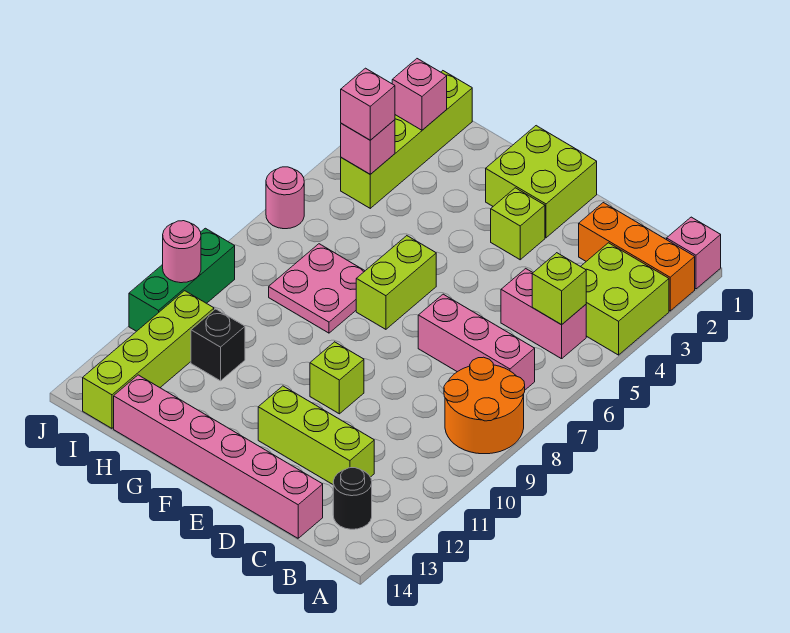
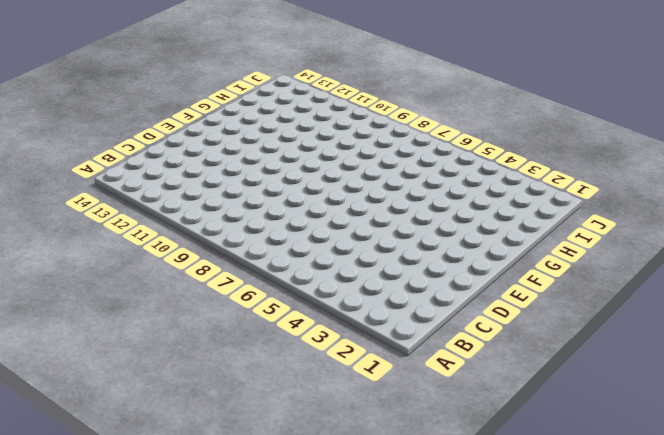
none -> pink 1x1 brick [667,217,721,289]
none -> orange 1x3 brick [579,203,695,311]
none -> lime 2x2 brick [581,243,669,355]

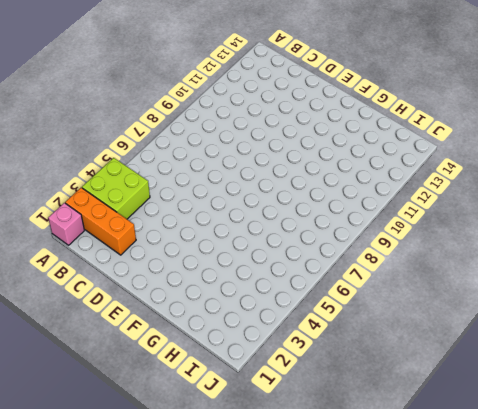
none -> orange 2x2 round brick [444,357,525,454]
none -> pink 1x2 brick [501,269,586,359]
none -> pink 1x3 brick [418,294,535,390]

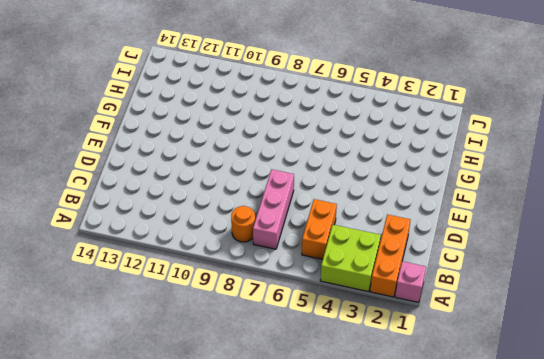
orange 1x2 brick [302,199,337,259] -> pink 1x2 brick [501,269,586,359]
orange 1x1 round brick [231,206,255,242] -> orange 2x2 round brick [444,357,525,454]
none -> black 1x1 round brick [333,468,372,529]
none -> lime 1x3 brick [258,386,374,484]
none -> pink 1x6 brick [114,375,323,538]

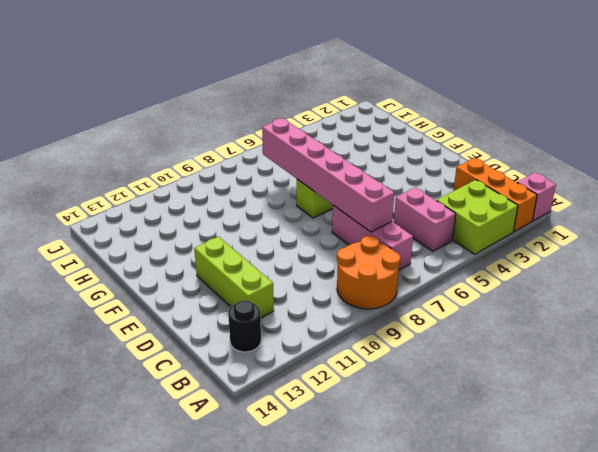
pink 1x6 brick [262,119,394,232] -> pink 1x6 brick moved to [114,375,323,538]
none -> lime 2x2 brick [486,126,597,238]
none -> lime 1x1 brick [491,188,545,260]
none -> lime 1x1 brick [310,342,364,414]

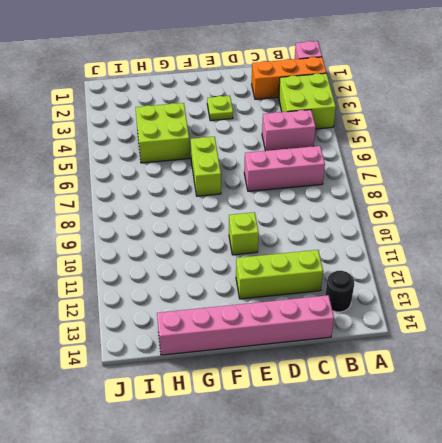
lime 1x1 plate [207,96,233,121] -> lime 1x1 brick [491,188,545,260]
lime 2x2 brick [135,103,190,163] -> lime 2x2 brick moved to [486,126,597,238]
none -> orange 2x2 round brick [444,357,525,454]
none -> pink 2x2 plate [269,244,365,333]
none -> black 1x1 brick [191,309,245,381]

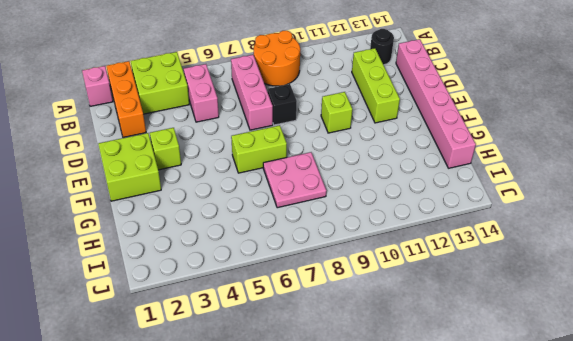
black 1x1 brick [267,84,297,125] -> black 1x1 brick moved to [191,309,245,381]
none -> lime 1x4 brick [341,71,472,208]
none -> lime 1x4 brick [83,291,214,428]
none -> pink 1x1 round brick [266,167,304,229]

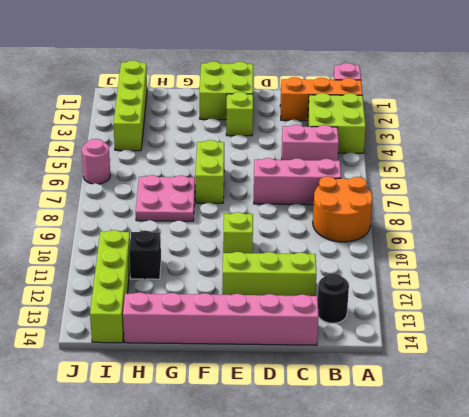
none -> green 1x3 brick [129,228,235,331]
none -> lime 1x1 brick [532,253,586,325]
none -> pink 1x1 brick [392,59,447,130]

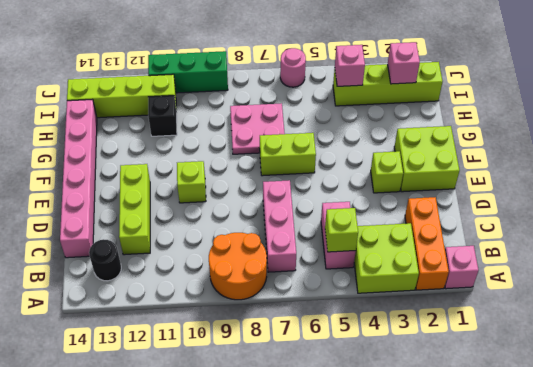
none -> pink 1x1 round brick [163,221,201,283]
none -> pink 1x1 brick [341,68,395,140]

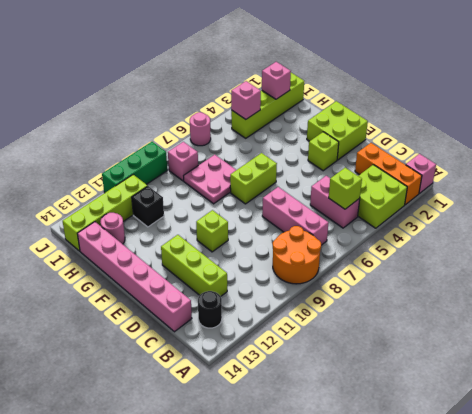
pink 1x1 round brick [101,213,125,244] -> pink 1x1 round brick moved to [163,221,201,283]
pink 1x1 brick [168,142,198,181] -> pink 1x1 brick moved to [341,68,395,140]

